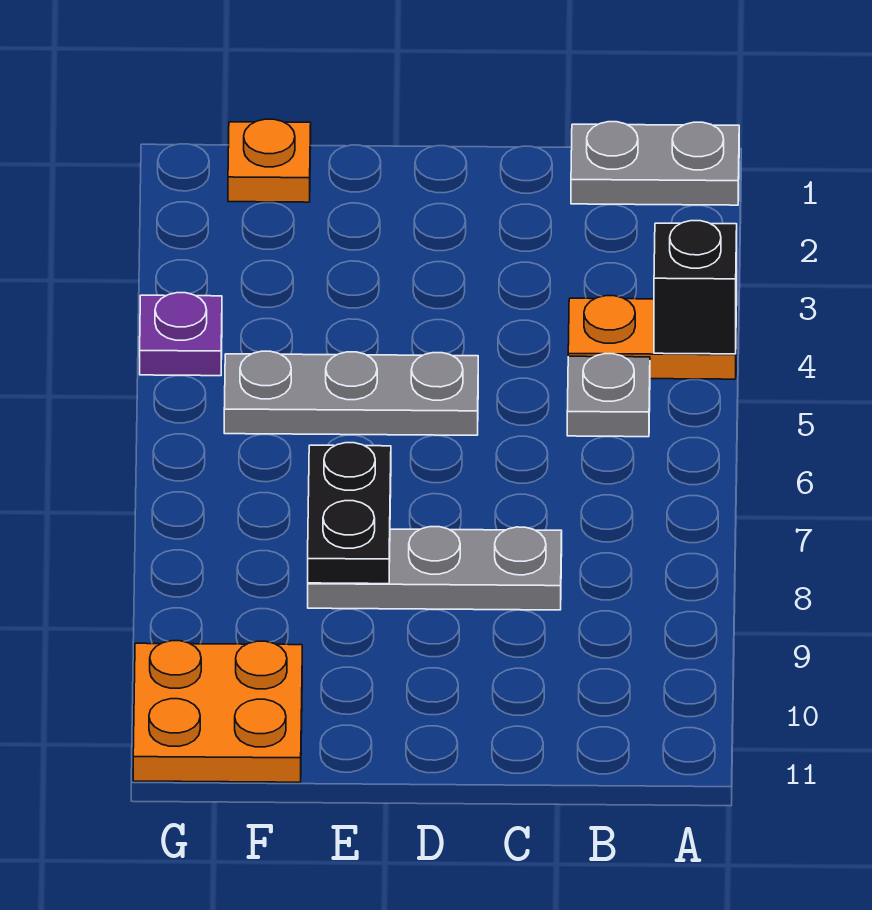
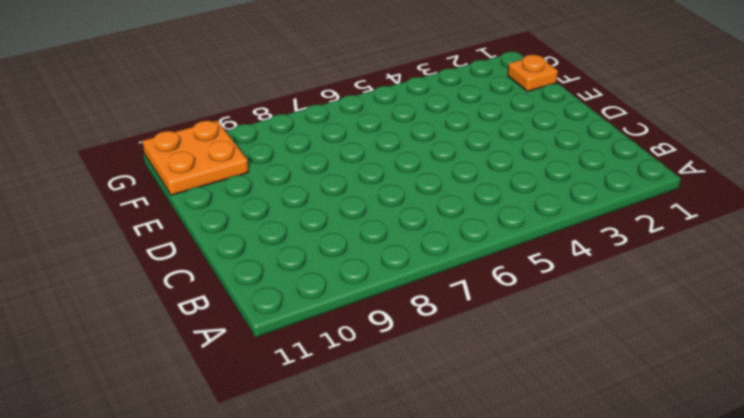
none -> grey 1x2 plate [571,122,739,205]
none -> orange 1x2 plate [568,296,737,379]

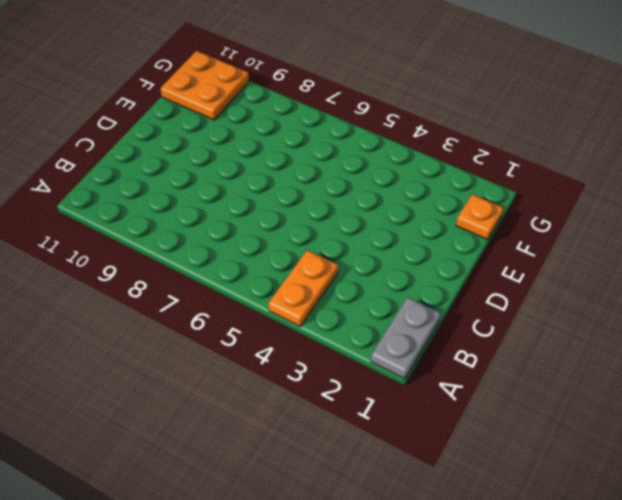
none -> grey 1x1 plate [567,354,650,437]
none -> grey 1x3 plate [308,527,562,610]

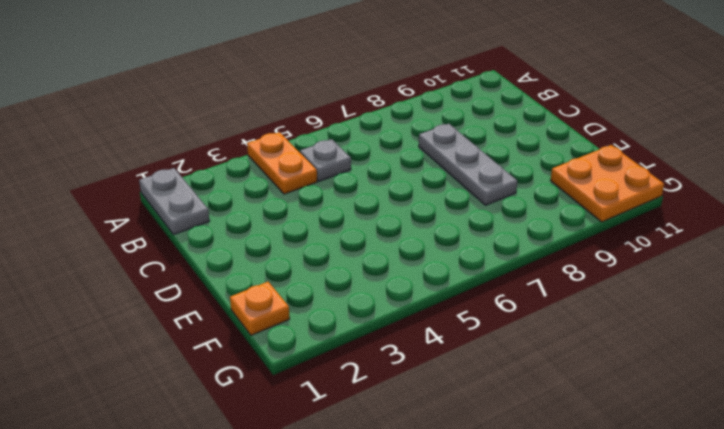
none -> grey 1x3 plate [224,351,478,435]
none -> purple 1x1 plate [140,293,222,376]

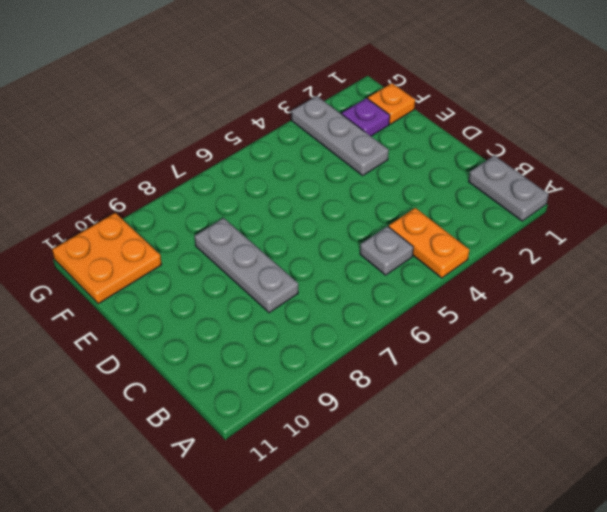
grey 1x3 plate [292,96,389,176] -> grey 1x3 plate moved to [224,351,478,435]
purple 1x1 plate [342,98,390,136] -> purple 1x1 plate moved to [140,293,222,376]
none -> black 1x1 brick [654,221,737,354]
none -> black 1x2 plate [308,443,391,584]

